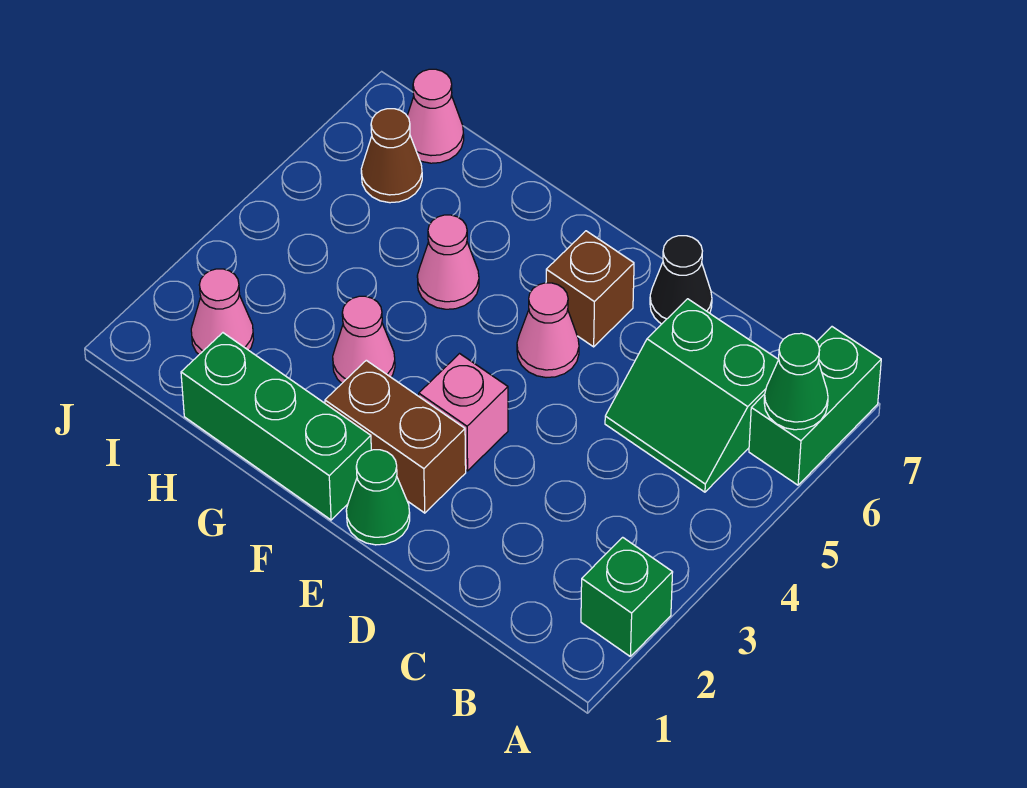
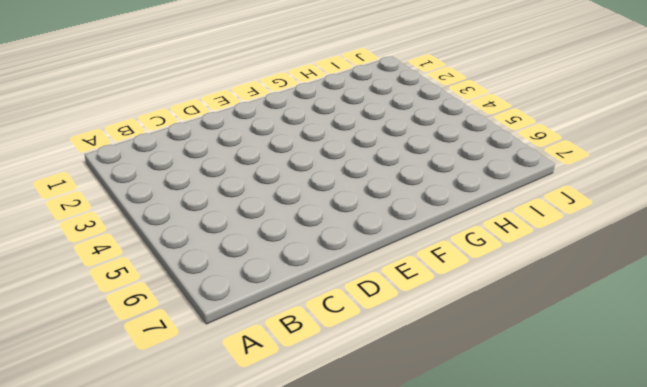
none -> green 1x1 brick [581,537,673,656]
none -> green 1x2 brick [749,327,881,485]
none -> green 2x2 slope [605,299,779,492]

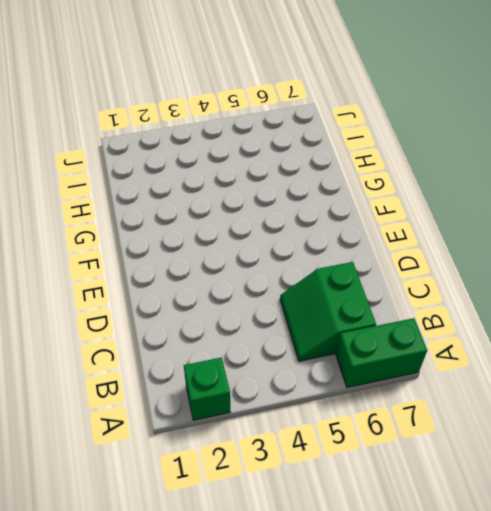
none -> black 1x1 cone [650,236,712,324]
none -> green 1x1 cone [346,450,410,545]
none -> brown 1x2 brick [325,360,466,513]

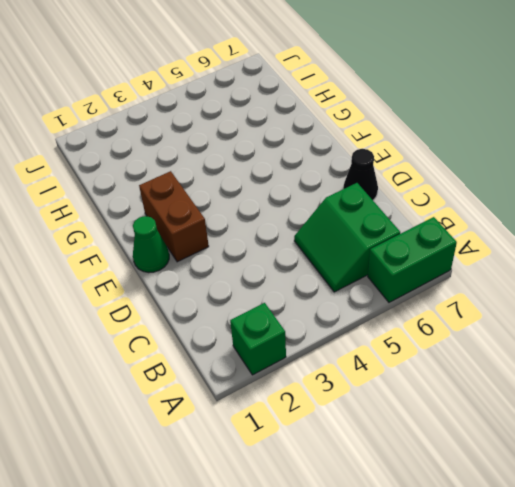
none -> pink 1x1 brick [419,354,508,471]
none -> pink 1x1 cone [517,283,579,378]
none -> brown 1x1 brick [546,231,634,347]

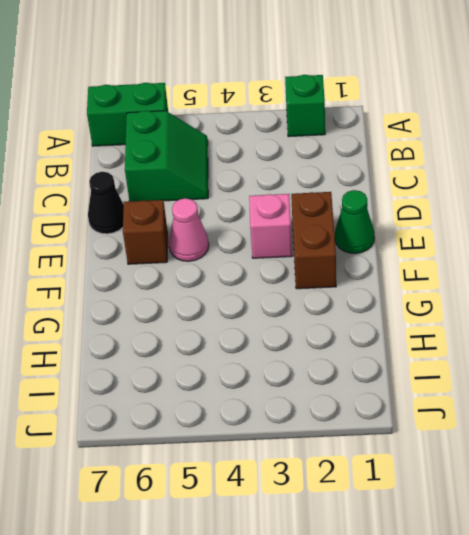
none -> green 1x3 brick [181,333,371,520]
none -> pink 1x1 cone [333,296,395,383]
none -> pink 1x1 cone [417,215,479,309]

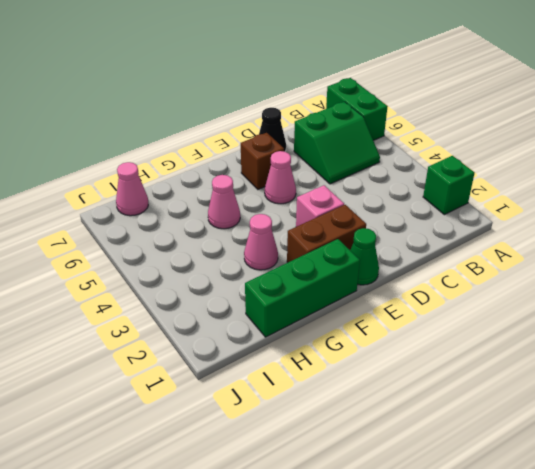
none -> pink 1x1 cone [191,269,254,354]
none -> brown 1x1 cone [361,109,422,203]
none -> green 1x1 cone [764,333,828,430]

